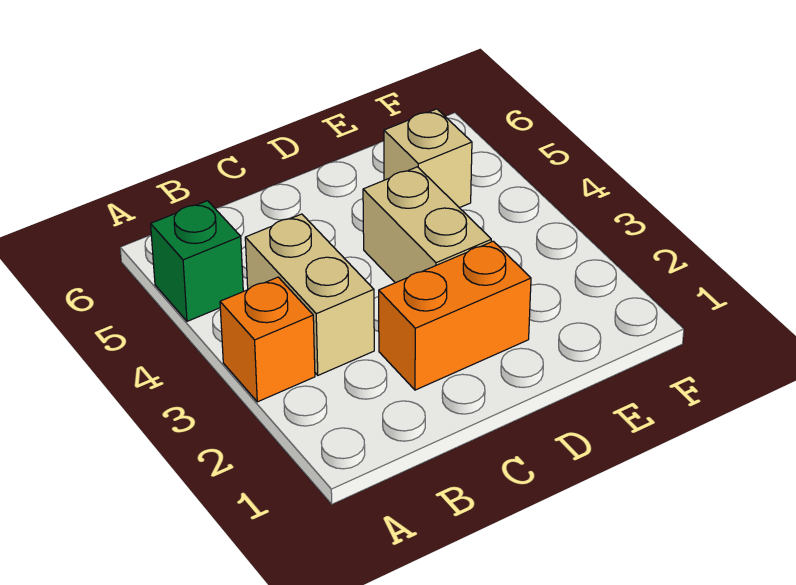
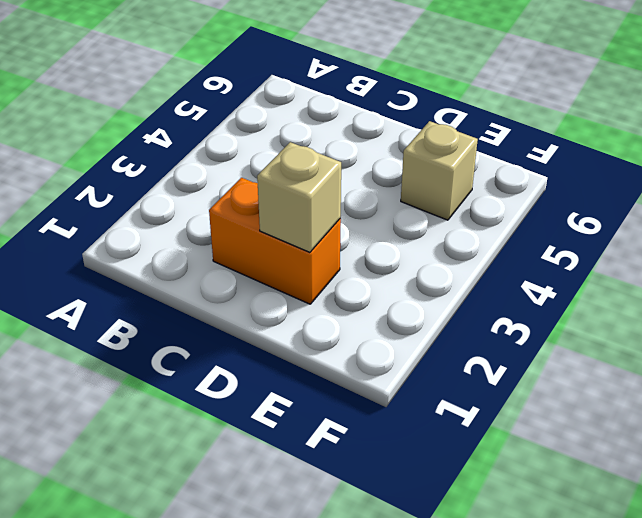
tan 1x1 brick [257,142,341,252] -> none
none -> orange 1x1 brick [220,277,315,402]
none -> green 1x1 brick [151,201,243,321]

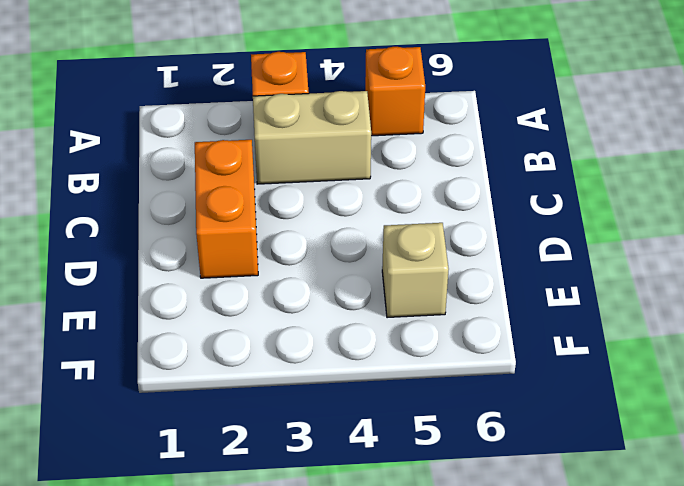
orange 1x1 brick [365,47,425,136] -> green 1x1 brick [151,201,243,321]
none -> tan 1x2 brick [363,167,491,283]

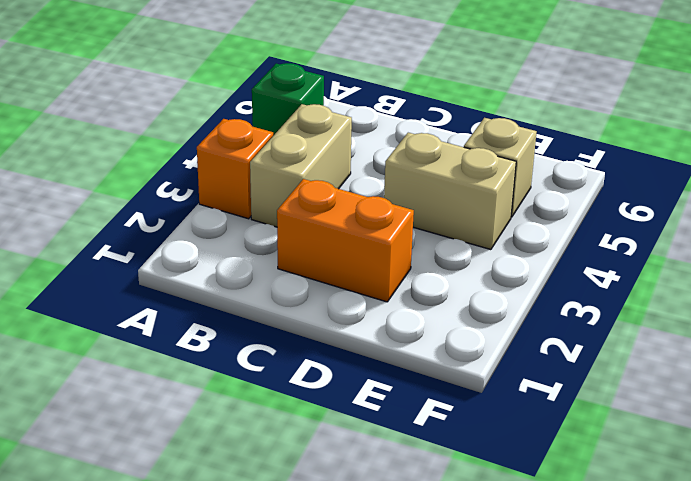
tan 1x2 brick [384,133,516,250] -> tan 1x2 brick turned to [363,167,491,283]

